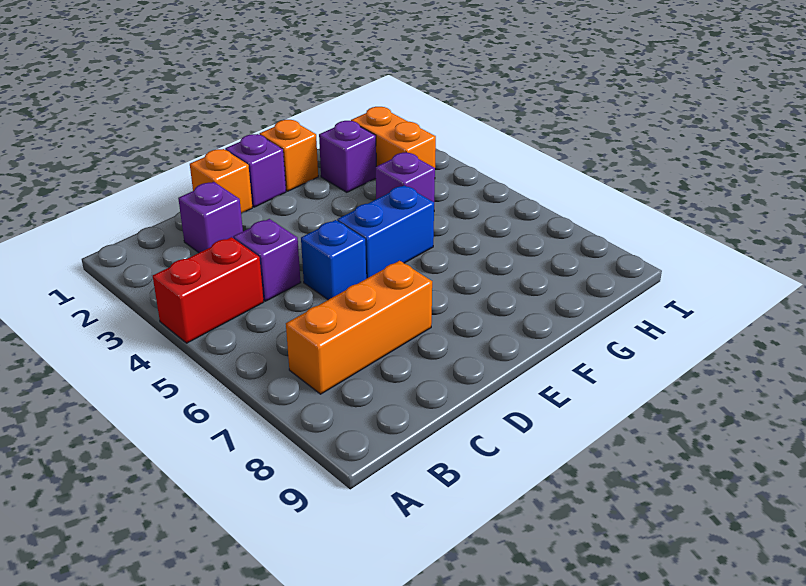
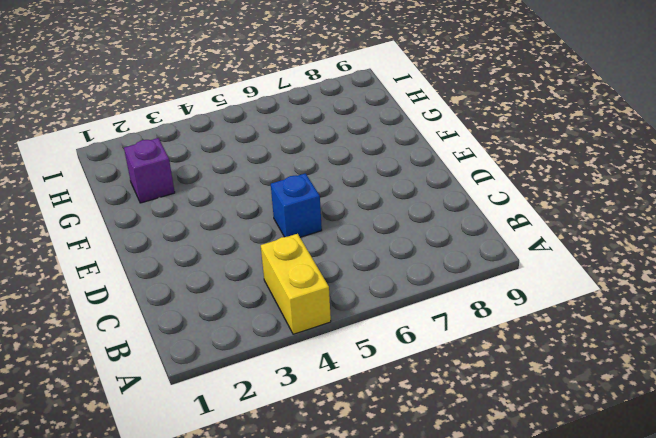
yellow 1x2 brick [261,234,331,334] -> red 1x2 brick [153,237,264,343]
none -> orange 1x3 brick [286,261,432,394]
none -> purple 1x1 brick [178,182,243,253]
none -> purple 1x1 brick [233,219,301,301]

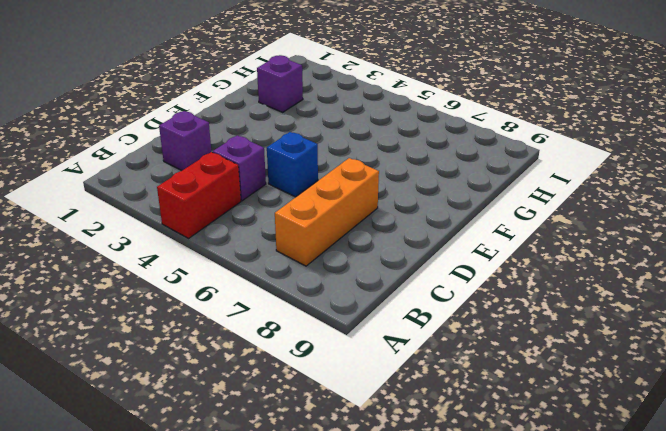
none -> orange 1x1 brick [190,149,252,213]
none -> purple 1x1 brick [225,134,286,207]
none -> blue 1x2 brick [337,185,434,279]

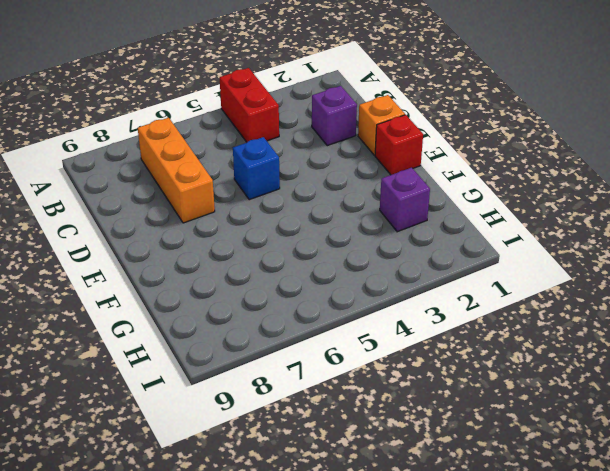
red 1x1 brick [375,115,423,175] -> purple 1x1 brick [225,134,286,207]
none -> purple 1x1 brick [233,219,301,301]
none -> blue 1x2 brick [337,185,434,279]
none -> orange 1x1 brick [260,120,318,191]

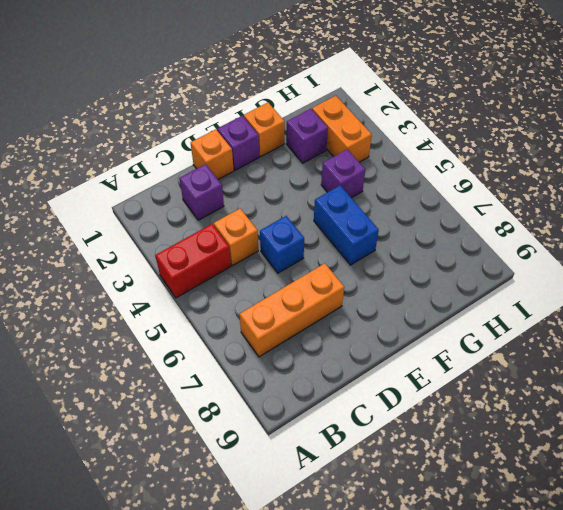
orange 1x1 brick [214,209,258,266] -> purple 1x1 brick [233,219,301,301]
blue 1x2 brick [314,185,379,265] -> blue 1x2 brick turned to [337,185,434,279]

